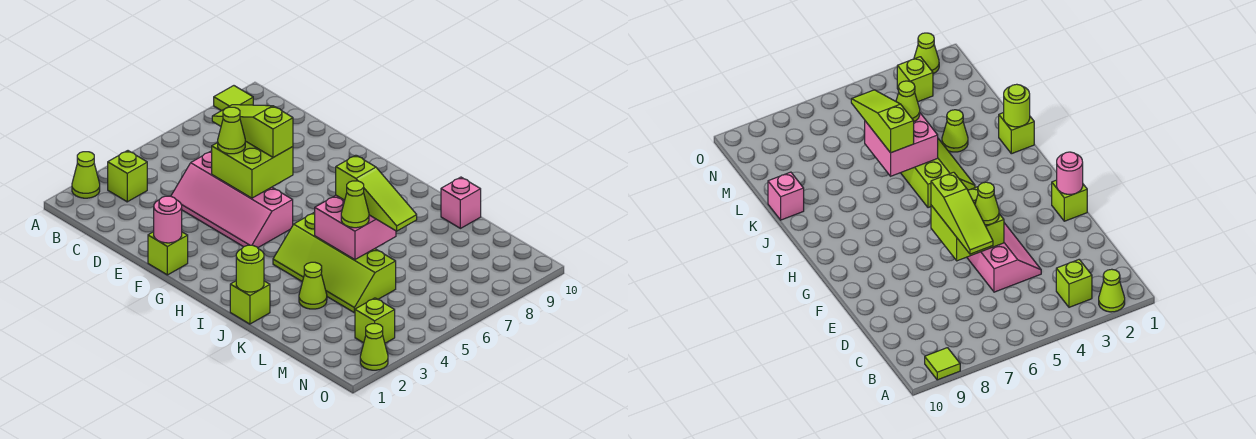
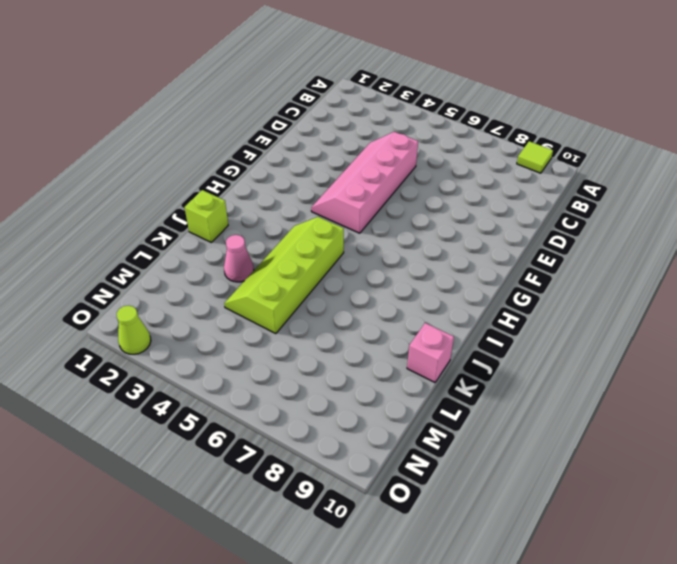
pink 1x1 cone [224,235,254,282] -> lime 1x1 cone [299,262,327,309]
none -> lime 1x1 cone [72,152,100,198]
none -> lime 1x1 brick [108,151,147,202]
none -> lime 1x1 brick [148,232,188,275]

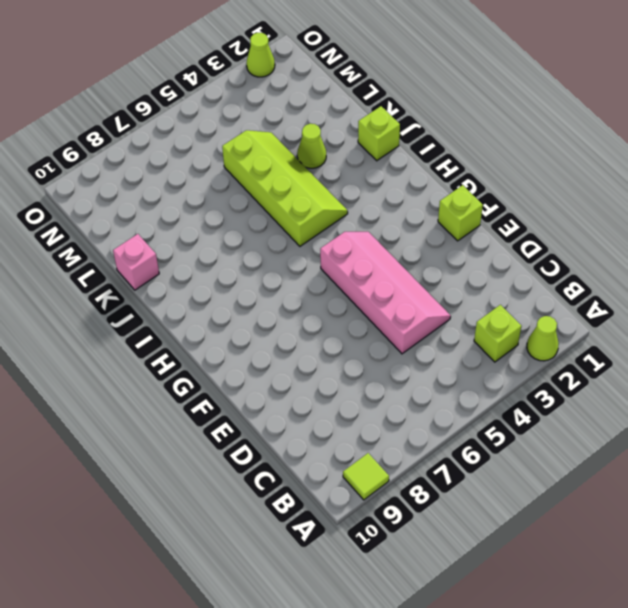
none -> lime 1x1 brick [355,298,395,343]
none -> lime 2x2 brick [212,141,293,198]
none -> pink 1x1 round brick [154,196,182,243]

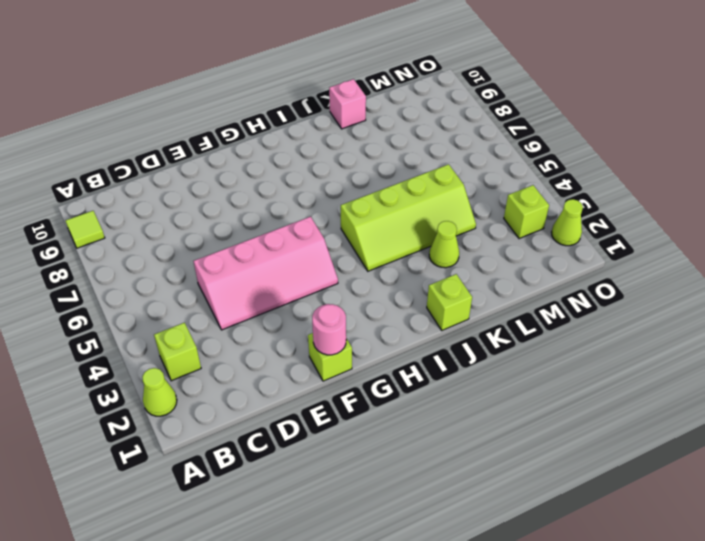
none -> lime 2x2 brick [212,141,293,198]
none -> lime 1x1 round brick [236,245,264,292]
none -> pink 2x2 brick [315,195,396,260]

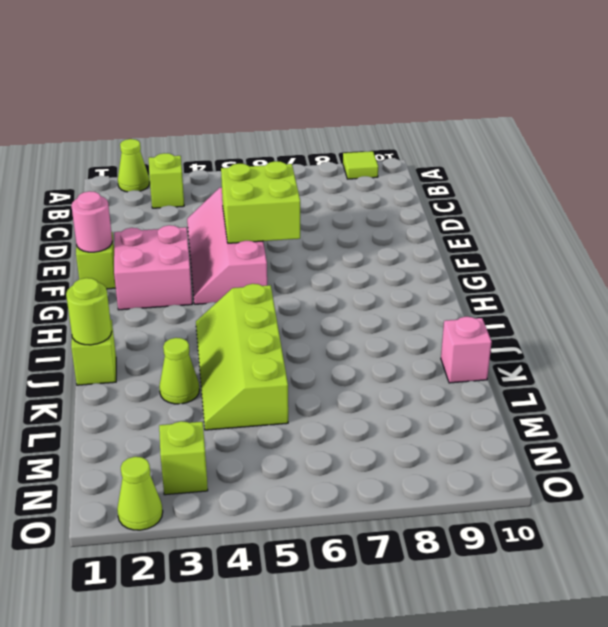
pink 2x2 brick [114,225,192,310] -> pink 2x2 brick moved to [315,195,396,260]
none -> lime 1x3 slope [212,105,293,157]
none -> lime 1x1 cone [218,107,245,154]
none -> lime 1x3 slope [336,155,417,231]

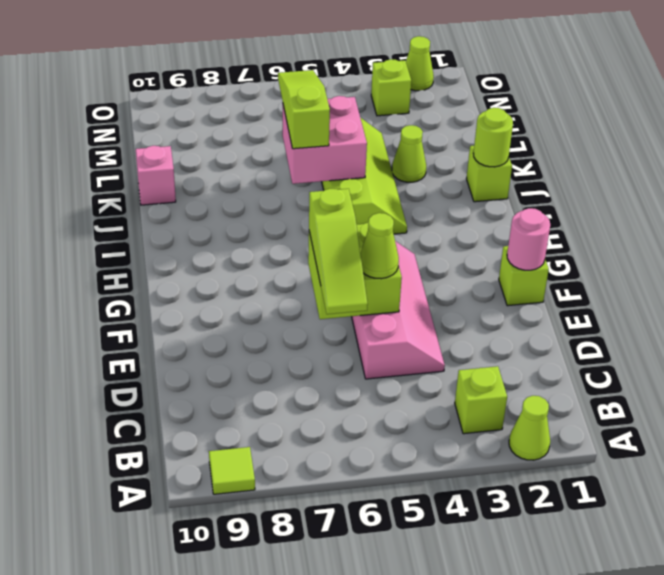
none -> lime 1x1 cone [341,181,369,228]

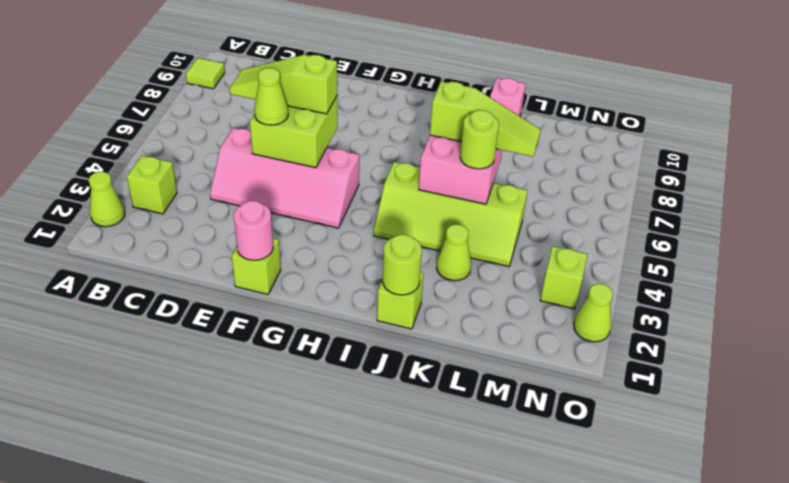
lime 1x1 round brick [460,110,499,169] -> lime 1x1 cone [341,181,369,228]

